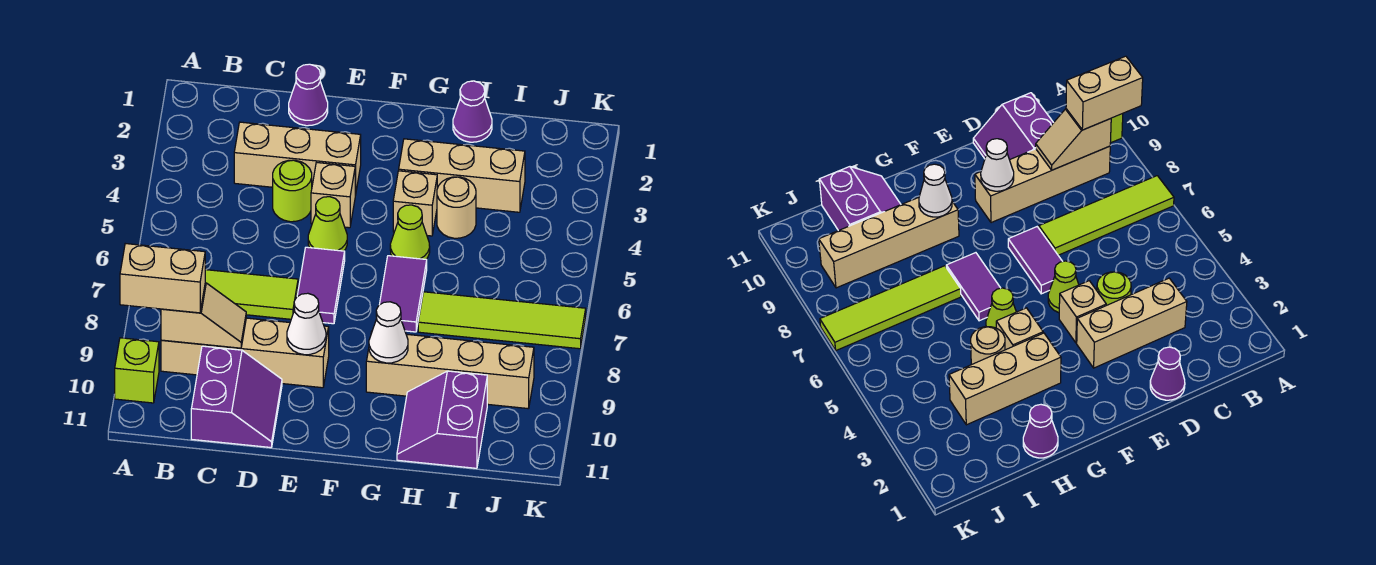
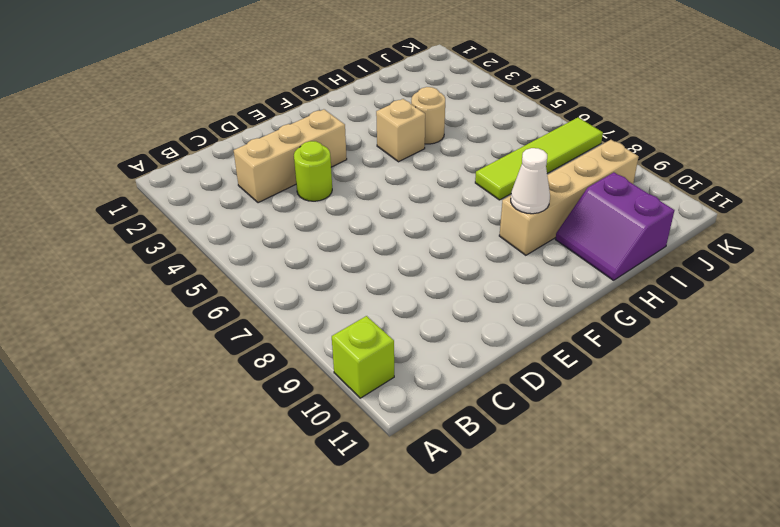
none -> lime 1x4 tile [205,270,298,319]
none -> tan 1x4 brick [161,318,329,388]
none -> purple 2x2 slope [191,346,282,447]

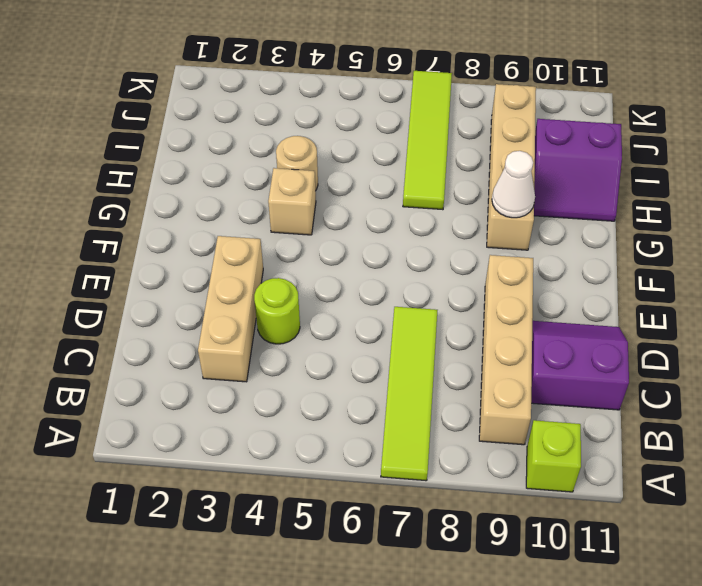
none -> purple 1x1 cone [289,64,328,126]
none -> tan 1x1 brick [311,163,355,228]
none -> lime 1x1 cone [308,197,347,251]

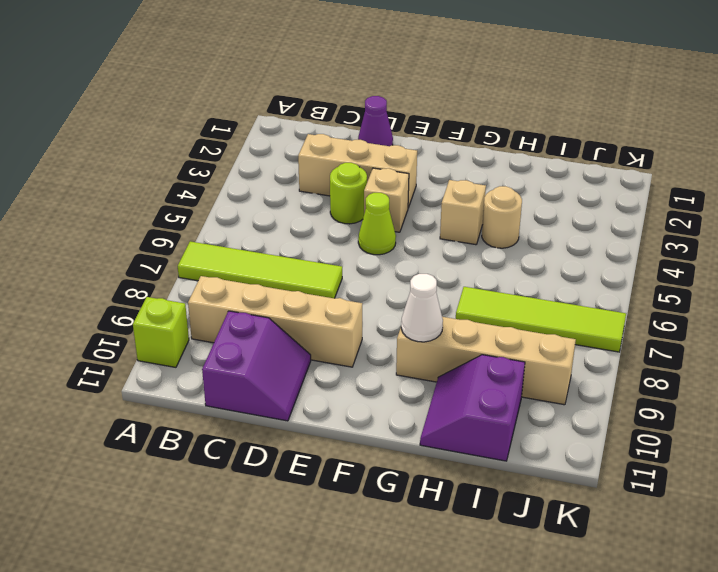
none -> purple 1x2 tile [297,247,345,324]
none -> tan 1x3 brick [399,139,525,212]
none -> lime 1x1 cone [390,205,430,259]

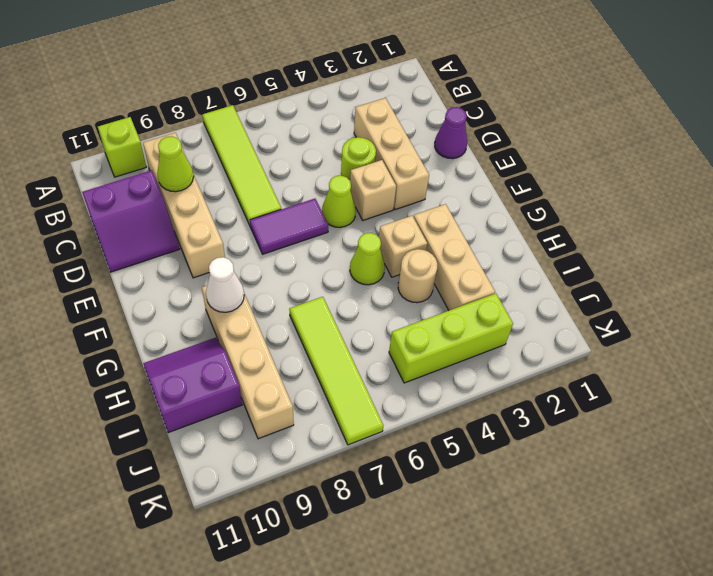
lime 1x1 cone [157,136,194,192] -> tan 1x2 slope [161,283,246,348]
lime 1x3 brick [389,293,513,383] -> none
none -> purple 1x2 tile [379,256,427,332]
none -> purple 1x1 cone [453,81,492,142]
none -> white 1x1 cone [287,293,326,355]

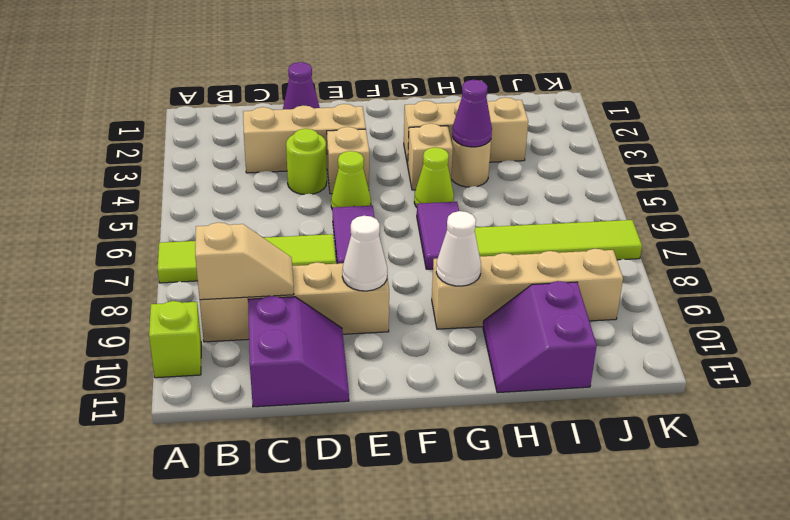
purple 1x1 cone [452,80,492,147] -> purple 1x1 cone moved to [453,81,492,142]
none -> tan 1x2 brick [120,244,205,313]

